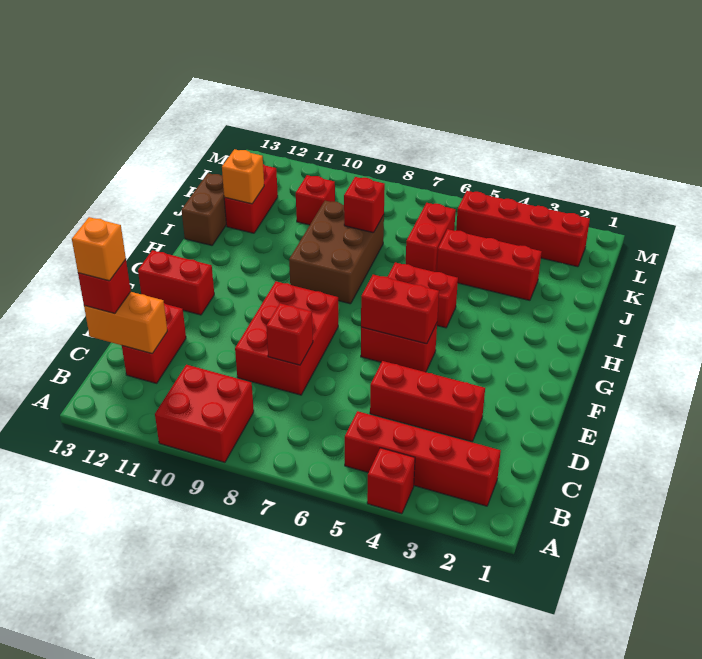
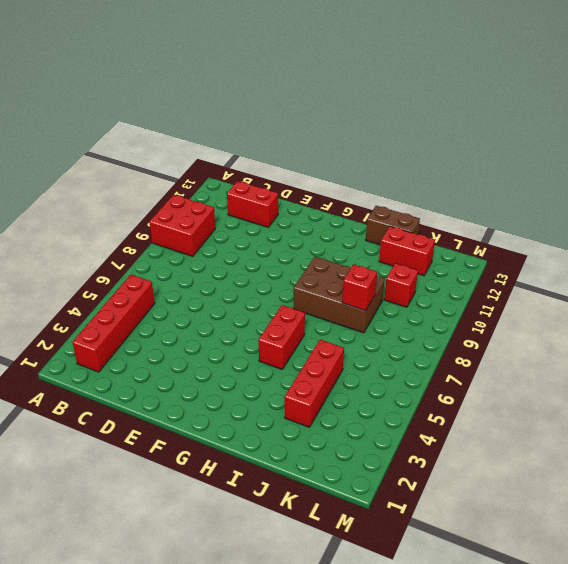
none -> red 1x1 brick [367,448,415,514]
none -> red 1x3 brick [370,361,485,442]
none -> red 2x3 brick [235,281,338,395]

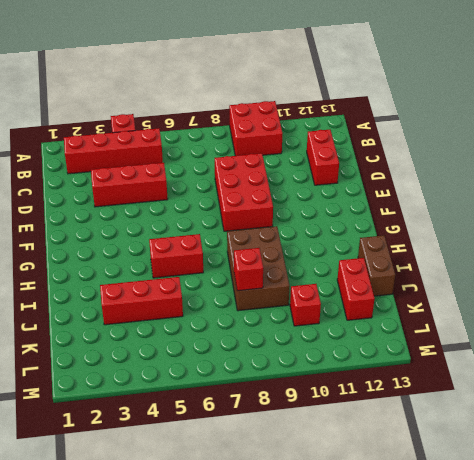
none -> red 1x2 brick [361,323,437,372]
none -> red 1x2 brick [138,250,214,315]
none -> red 1x2 brick [406,203,456,272]

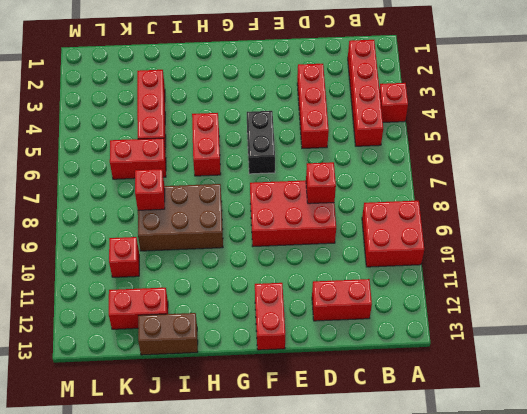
black 1x2 brick [247,111,275,174] -> red 1x2 brick [361,323,437,372]
none -> red 1x4 brick [456,191,590,267]
none -> orange 1x2 brick [84,292,167,353]
none -> red 1x2 brick [361,275,439,344]

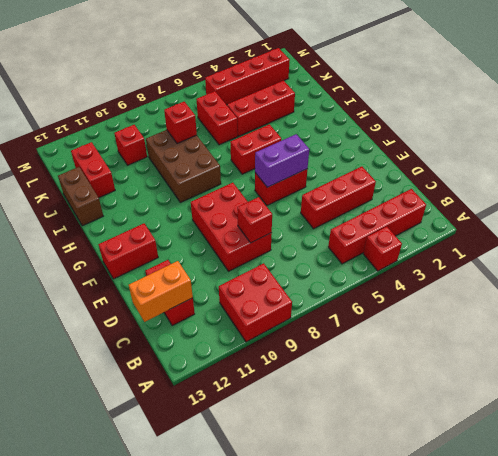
purple 1x2 brick [255,134,309,187] -> red 1x2 brick [361,275,439,344]
none -> orange 1x1 brick [222,149,264,204]
none -> red 1x1 brick [78,259,131,314]
none -> orange 1x1 brick [72,217,126,281]

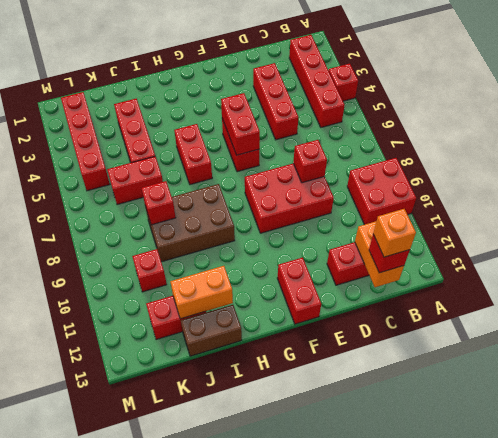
orange 1x2 brick [170,266,233,319] -> orange 1x1 brick [222,149,264,204]

